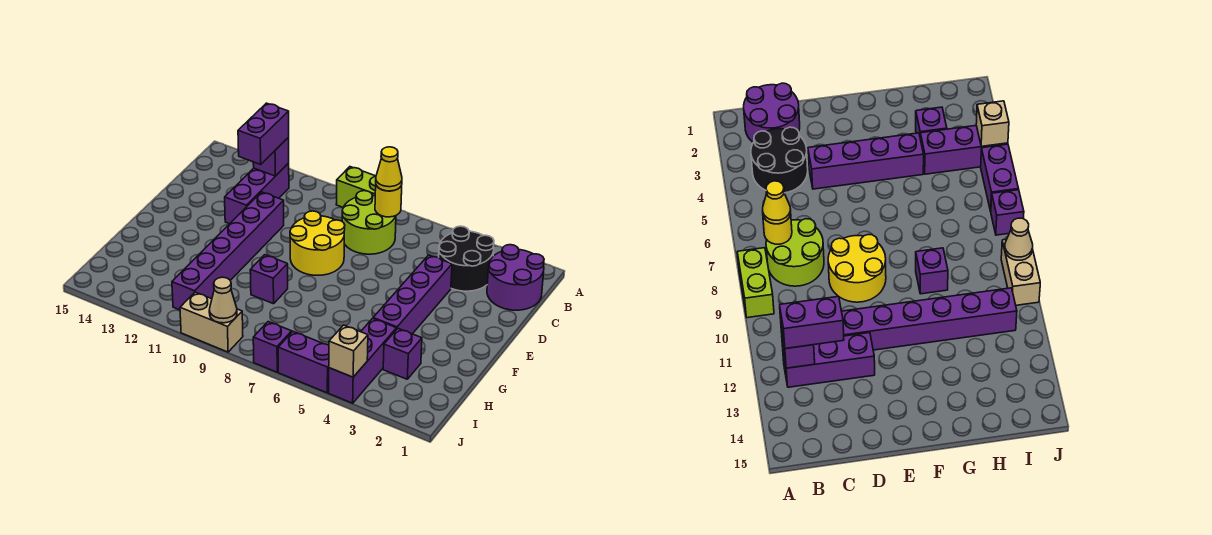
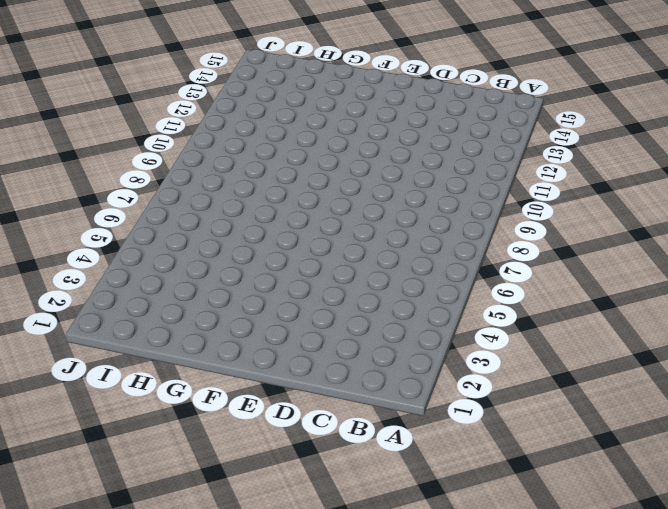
none -> lime 1x2 brick [336,167,376,207]
none -> purple 2x2 round brick [487,245,544,310]
none -> black 2x2 round brick [439,226,494,291]

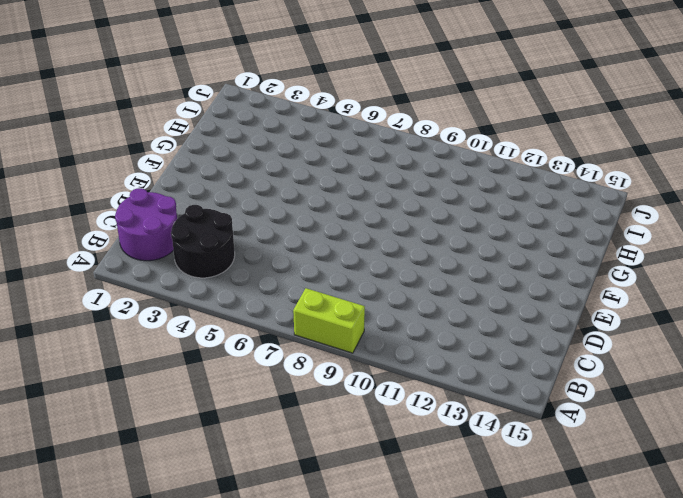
none -> lime 2x2 round brick [342,191,396,254]
none -> purple 1x3 brick [225,163,289,224]
none -> purple 1x4 brick [373,255,452,334]

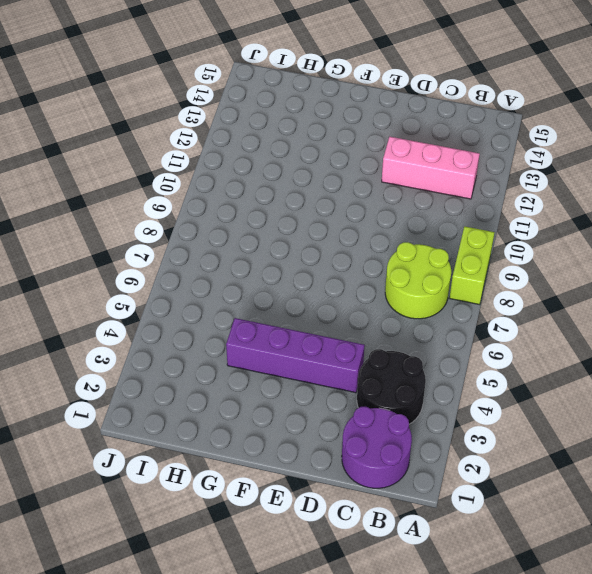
pink 1x3 brick [382,137,480,199] -> purple 1x3 brick [225,163,289,224]
none -> yellow 2x2 round brick [290,211,345,275]
none -> purple 1x6 brick [172,192,284,310]
none -> purple 1x1 brick [250,255,288,304]

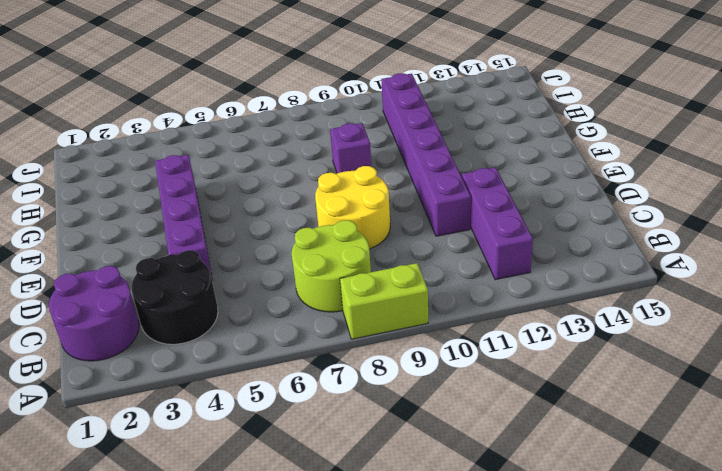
none -> purple 1x1 brick [383,329,422,379]
none -> purple 1x3 brick [329,318,396,403]
none -> purple 1x2 brick [278,332,329,393]

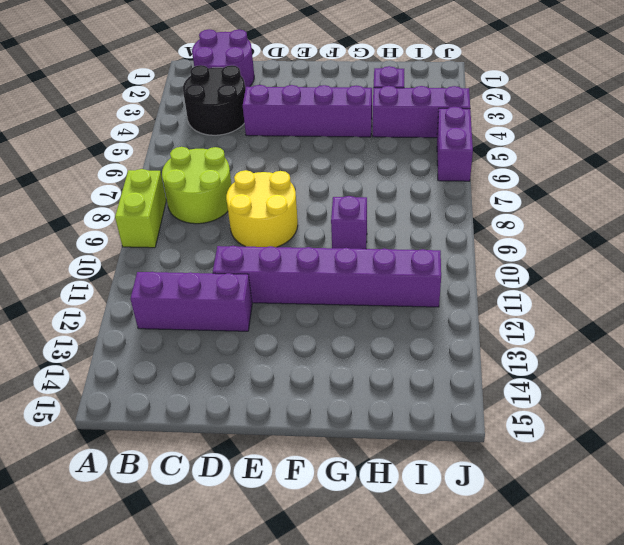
none -> purple 1x1 brick [253,322,292,372]
none -> tan 1x2 brick [180,292,243,352]
none -> yellow 1x1 round brick [375,186,402,217]

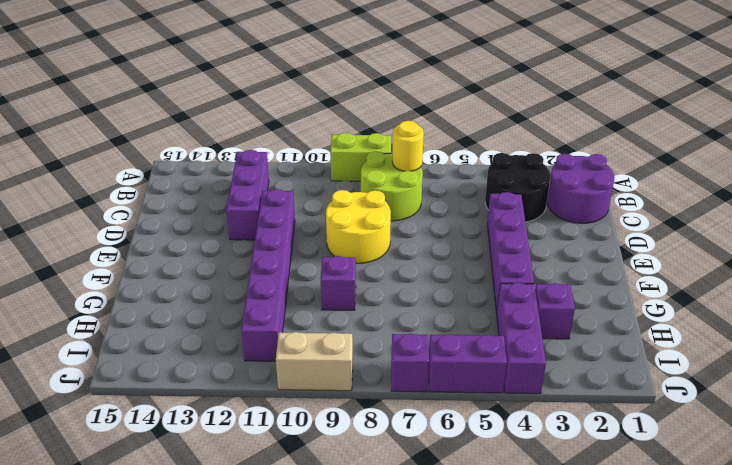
none -> purple 1x1 brick [253,137,289,176]
none -> tan 1x1 brick [329,325,368,377]
none -> tan 1x1 cone [209,277,237,323]

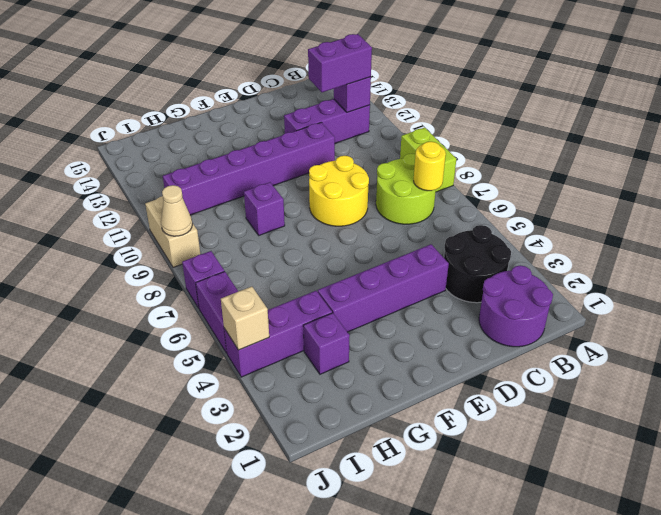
none -> yellow 1x1 cone [376,147,402,191]

